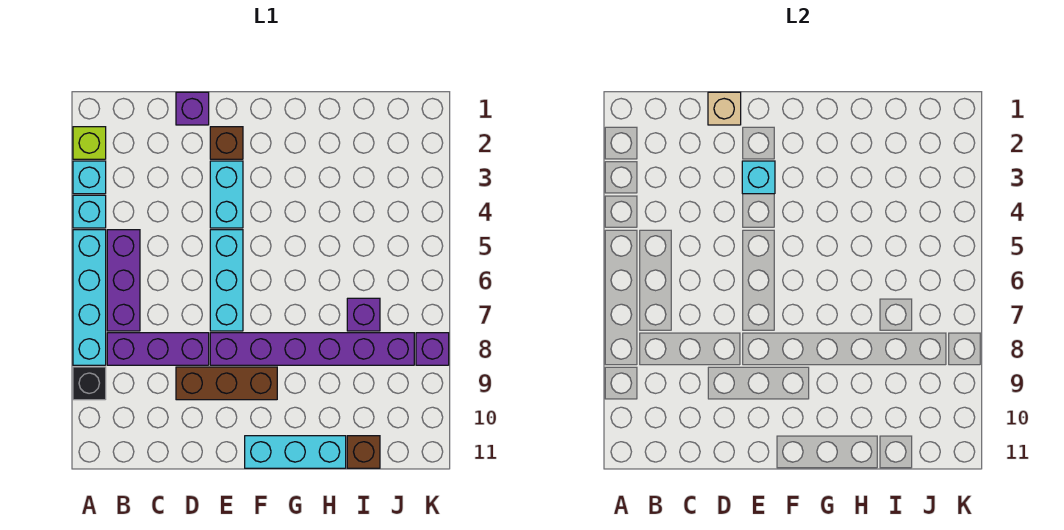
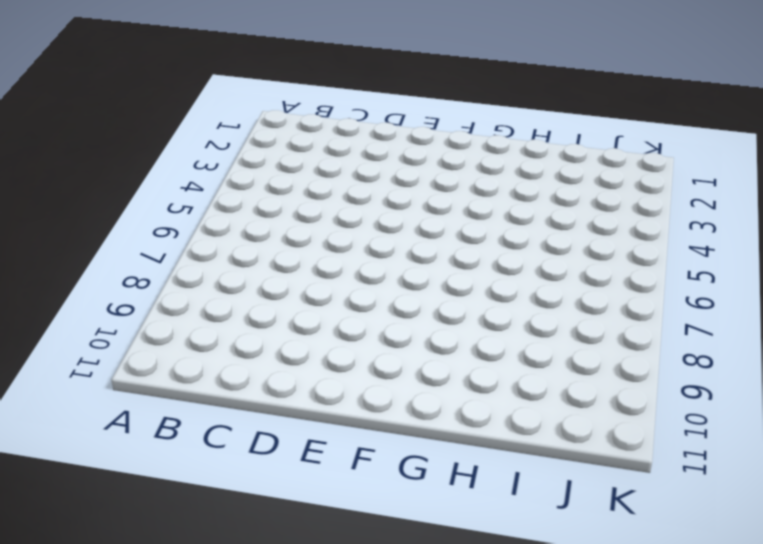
none -> lime 1x1 brick [73,127,106,159]
none -> cyan 1x1 brick [73,161,106,194]
none -> cyan 1x1 brick [73,195,106,228]

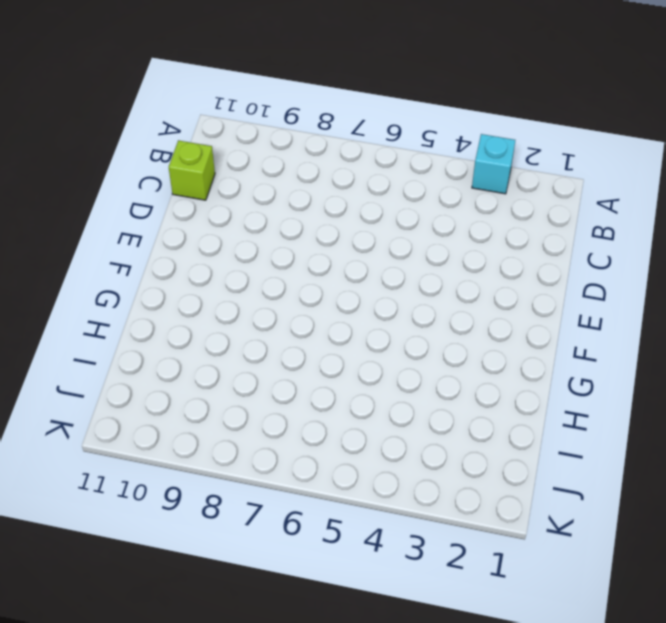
lime 1x1 brick [169,140,215,200] -> lime 1x1 brick moved to [73,127,106,159]
none -> cyan 1x1 brick [73,195,106,228]
none -> cyan 1x4 brick [73,230,106,365]
none -> black 1x1 brick [73,367,106,400]

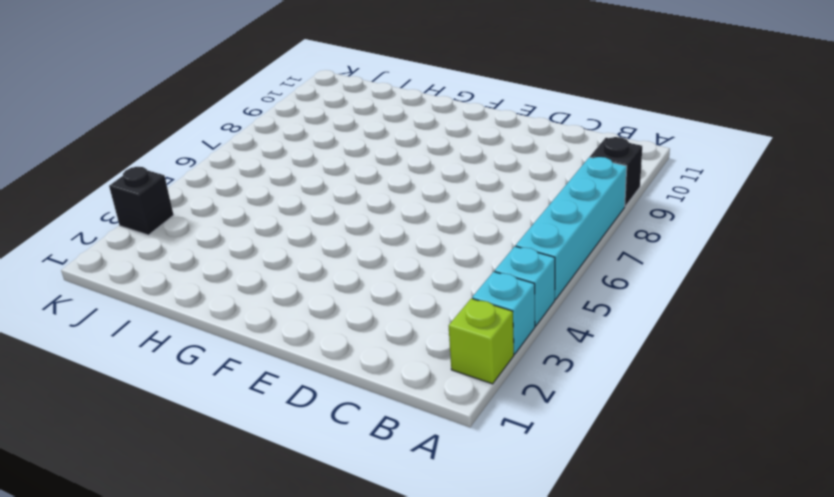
black 1x1 brick [109,167,174,235] -> none
none -> purple 1x3 brick [107,230,140,331]
none -> purple 1x3 brick [107,333,209,365]
none -> purple 1x1 brick [176,92,209,125]

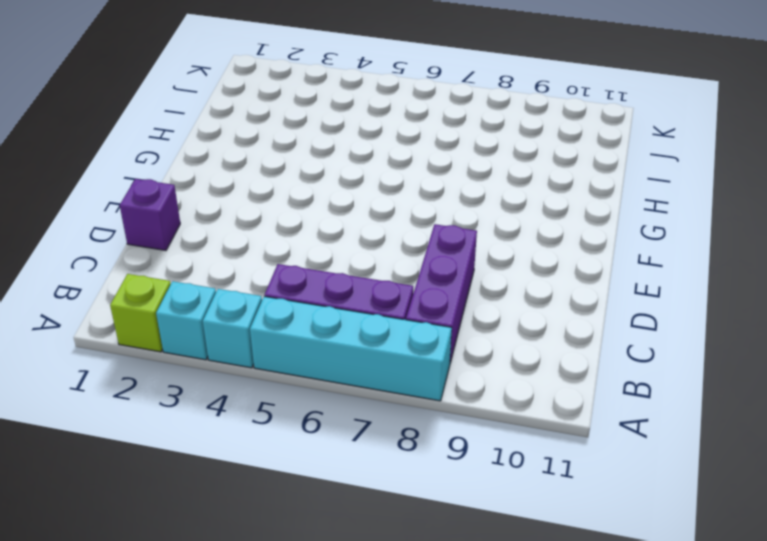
none -> black 1x1 brick [73,367,106,400]
none -> brown 1x3 brick [176,367,277,400]
none -> brown 1x1 brick [210,127,243,159]

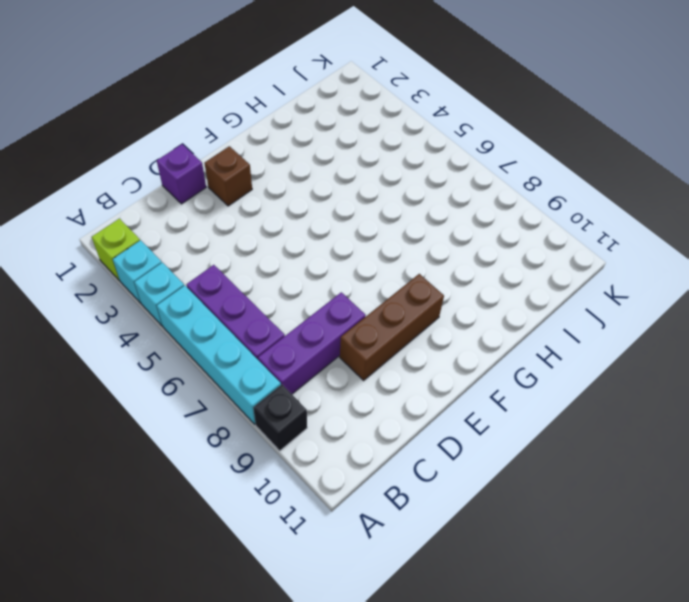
none -> cyan 1x2 brick [210,161,243,228]
none -> cyan 1x3 brick [210,230,243,331]
none -> purple 1x6 brick [210,333,414,365]

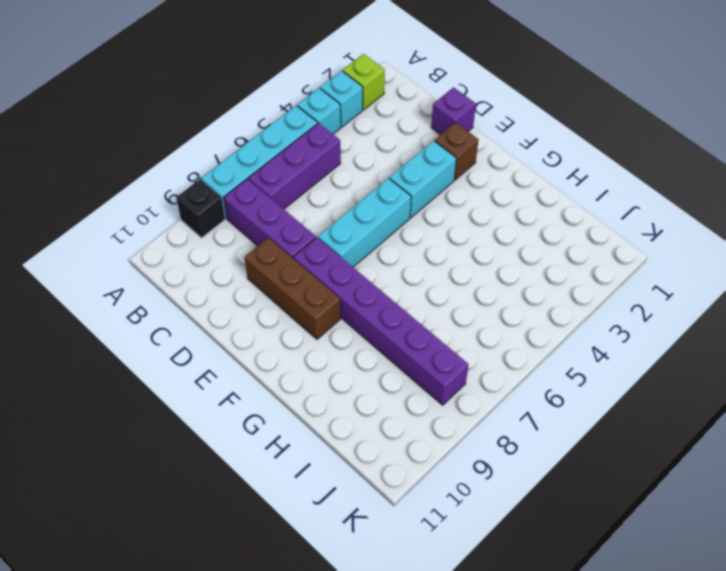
none -> cyan 1x3 brick [245,436,346,468]
none -> purple 1x1 brick [347,298,380,331]
none -> brown 1x1 brick [347,436,380,468]

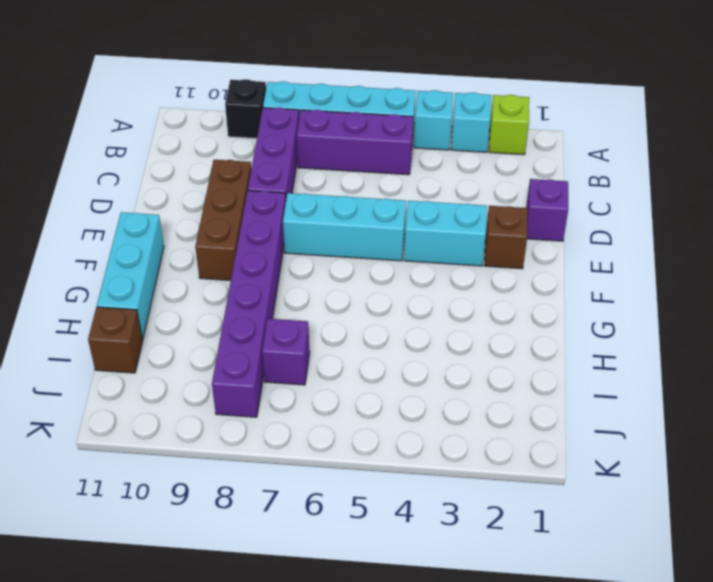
none -> purple 1x1 brick [416,333,449,365]
none -> tan 1x1 brick [708,92,741,125]
none -> cyan 1x1 brick [742,161,775,194]

